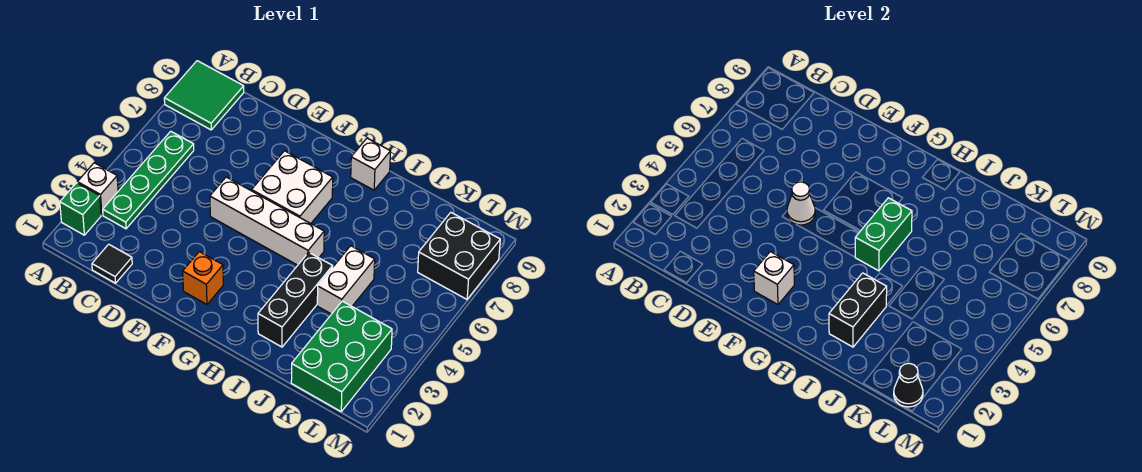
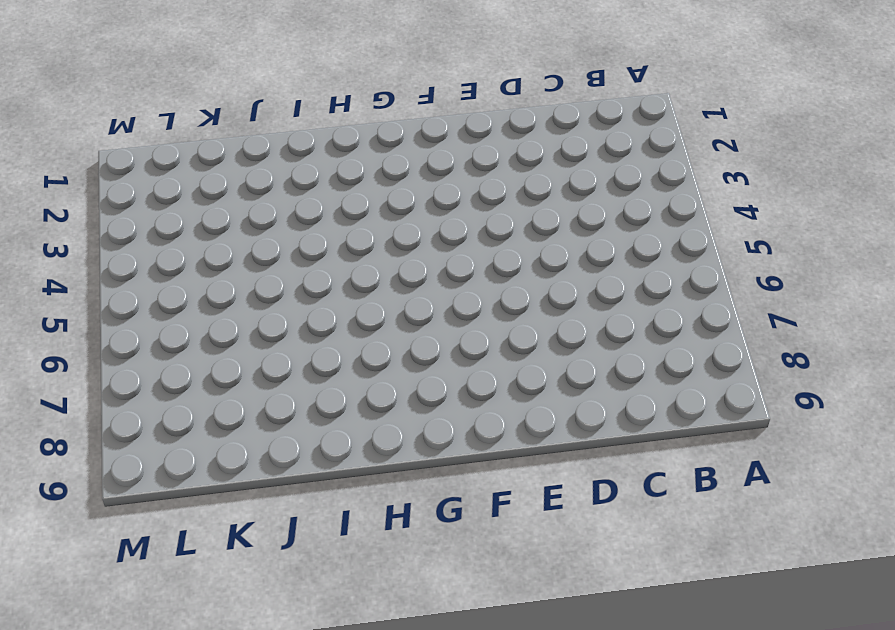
none -> green 1x1 brick [60,183,101,235]
none -> white 1x1 brick [77,163,118,215]
none -> green 2x2 tile [164,61,244,130]

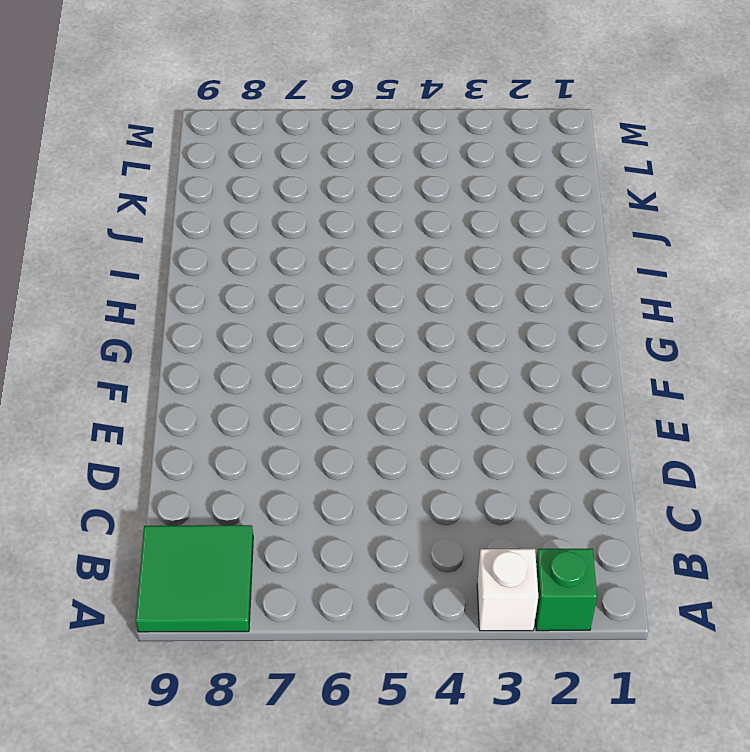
none -> green 1x4 plate [103,131,194,229]
none -> black 1x1 tile [92,244,132,283]
none -> white 1x4 brick [210,177,324,265]

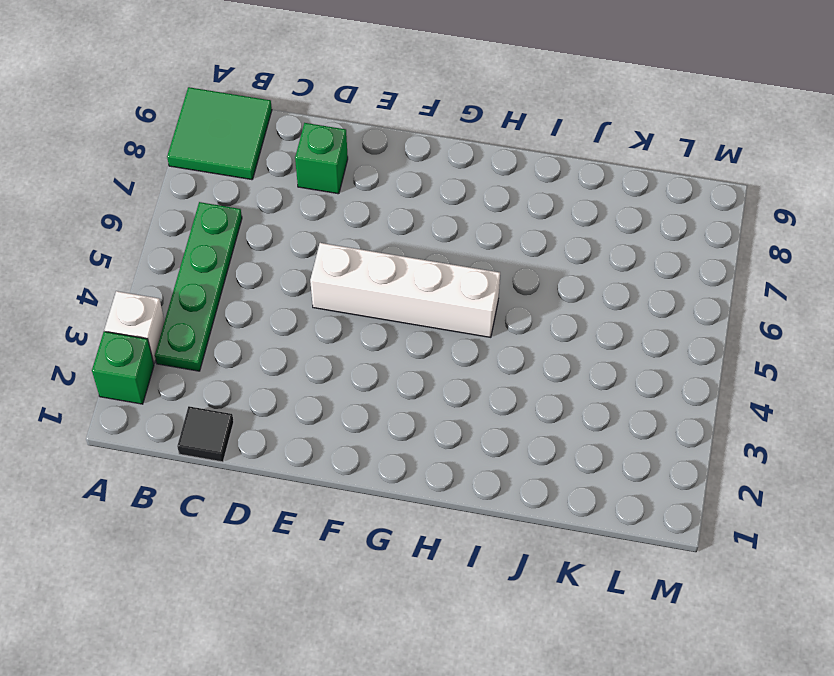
green 1x1 brick [295,123,348,194] -> none
none -> orange 1x1 brick [183,252,223,305]
none -> white 2x2 brick [252,151,333,223]
none -> white 1x1 brick [351,138,390,190]

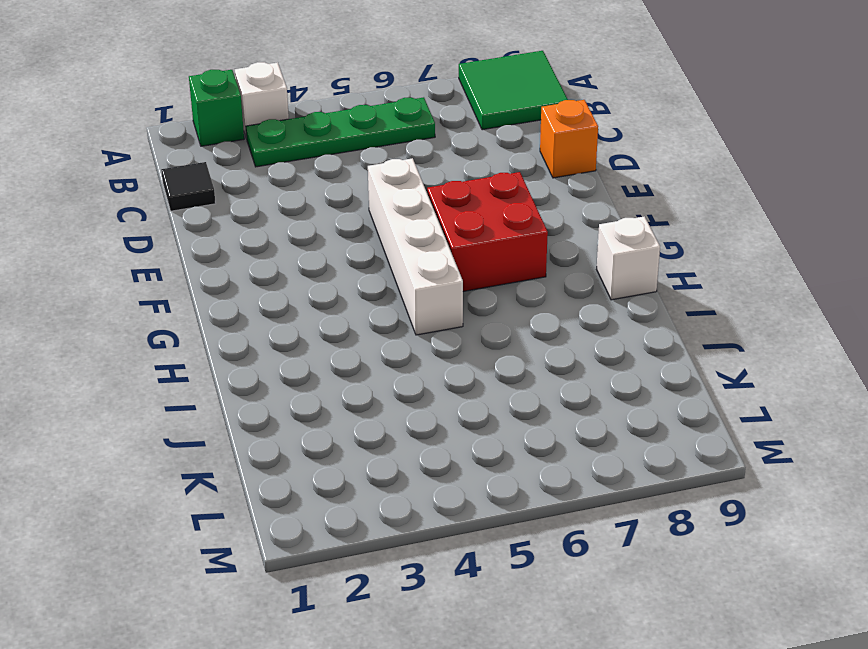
orange 1x1 brick [540,100,598,178] -> orange 1x1 brick moved to [183,252,223,305]
red 2x2 brick [427,172,548,292] -> white 2x2 brick [252,151,333,223]
none -> black 1x3 brick [258,252,333,347]
none -> white 1x2 brick [317,246,375,314]
none -> green 2x3 brick [291,301,392,411]

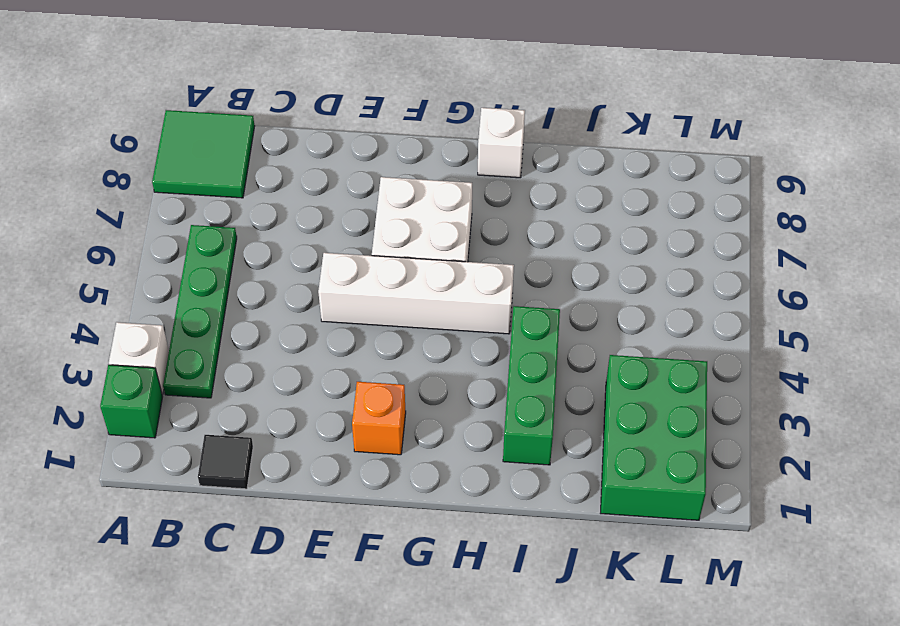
green 1x3 brick [503,306,560,465] -> black 1x3 brick [258,252,333,347]
none -> white 1x2 brick [317,246,375,314]
none -> black 2x2 brick [418,213,500,299]
none -> white 1x1 cone [787,182,815,225]

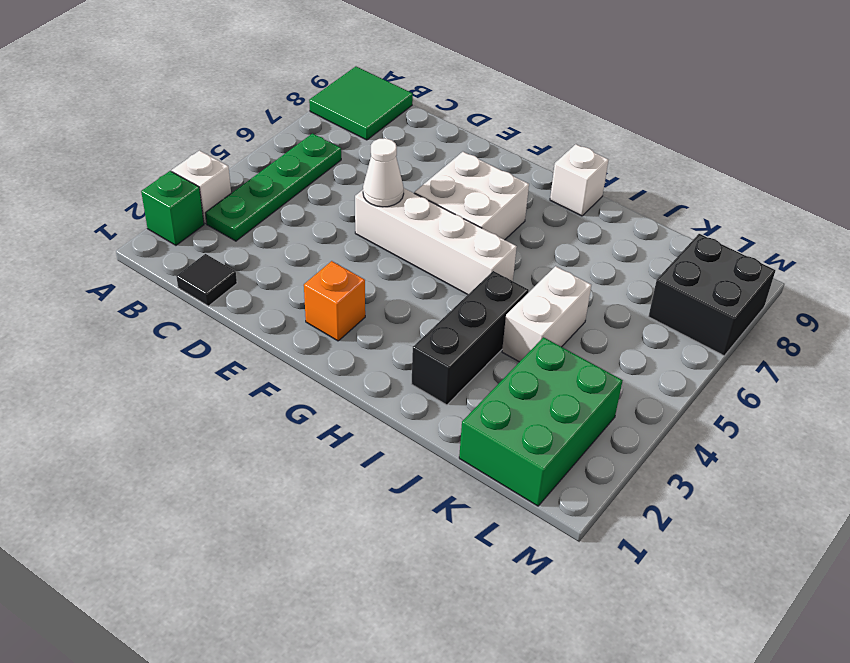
none -> white 1x1 brick [754,252,794,305]
none -> green 1x2 brick [855,198,912,271]
none -> black 1x2 brick [829,273,887,347]

